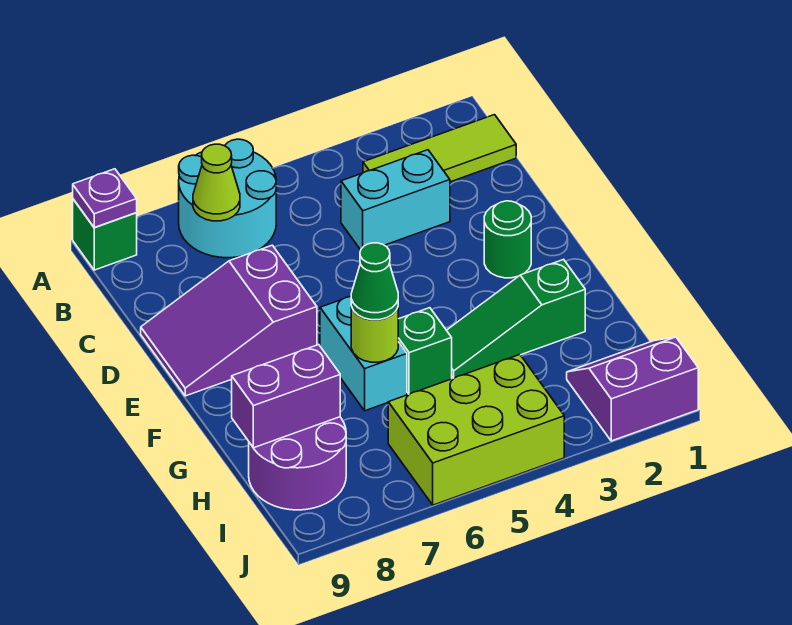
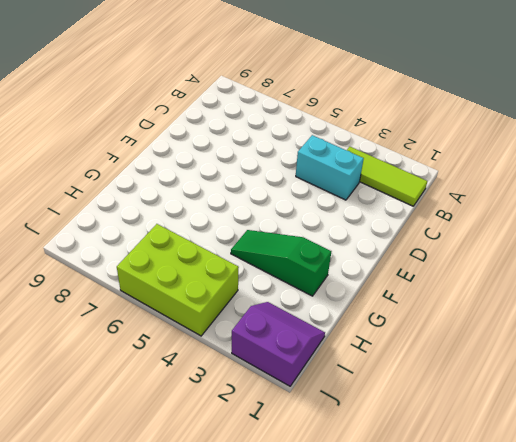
none -> cyan 2x2 round brick [179,139,276,258]
none -> green 1x1 brick [73,199,137,270]
none -> purple 2x3 slope [141,245,317,396]

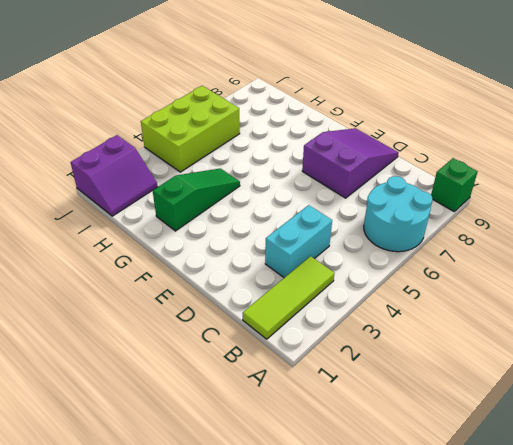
none -> green 1x1 round brick [484,201,531,278]
none -> cyan 1x2 brick [320,297,407,411]
none -> green 1x1 brick [398,308,452,394]

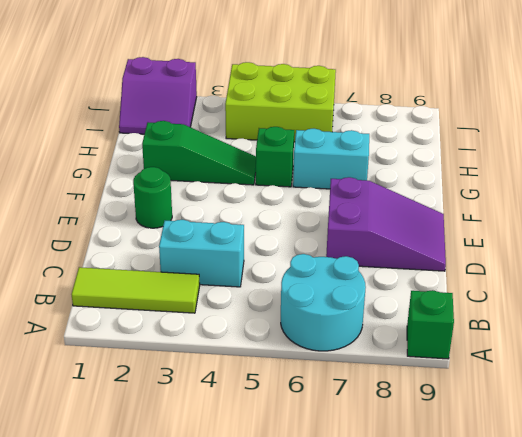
cyan 1x2 brick [293,129,369,189] -> cyan 1x2 brick turned to [320,297,407,411]
none -> purple 2x2 round brick [249,417,346,510]
none -> purple 1x1 plate [73,169,137,227]
none -> lime 1x1 cone [193,144,240,221]

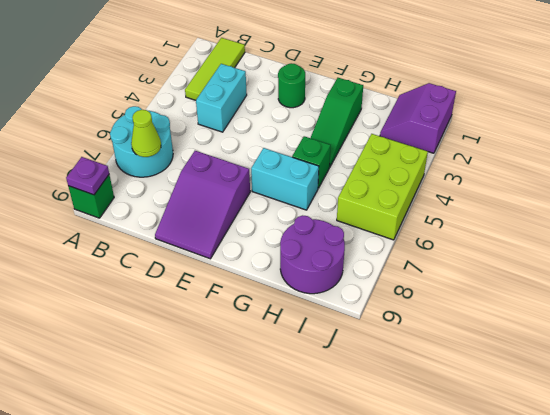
none -> lime 1x1 round brick [351,307,398,362]
none -> purple 1x2 brick [232,345,340,448]
none -> green 1x1 cone [351,243,398,320]

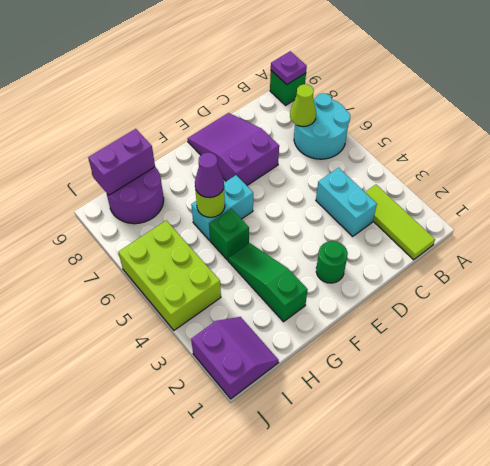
purple 1x1 cone [195,153,224,198] -> green 1x1 cone [351,243,398,320]
purple 1x2 brick [88,129,155,195] -> purple 1x2 brick turned to [232,345,340,448]

